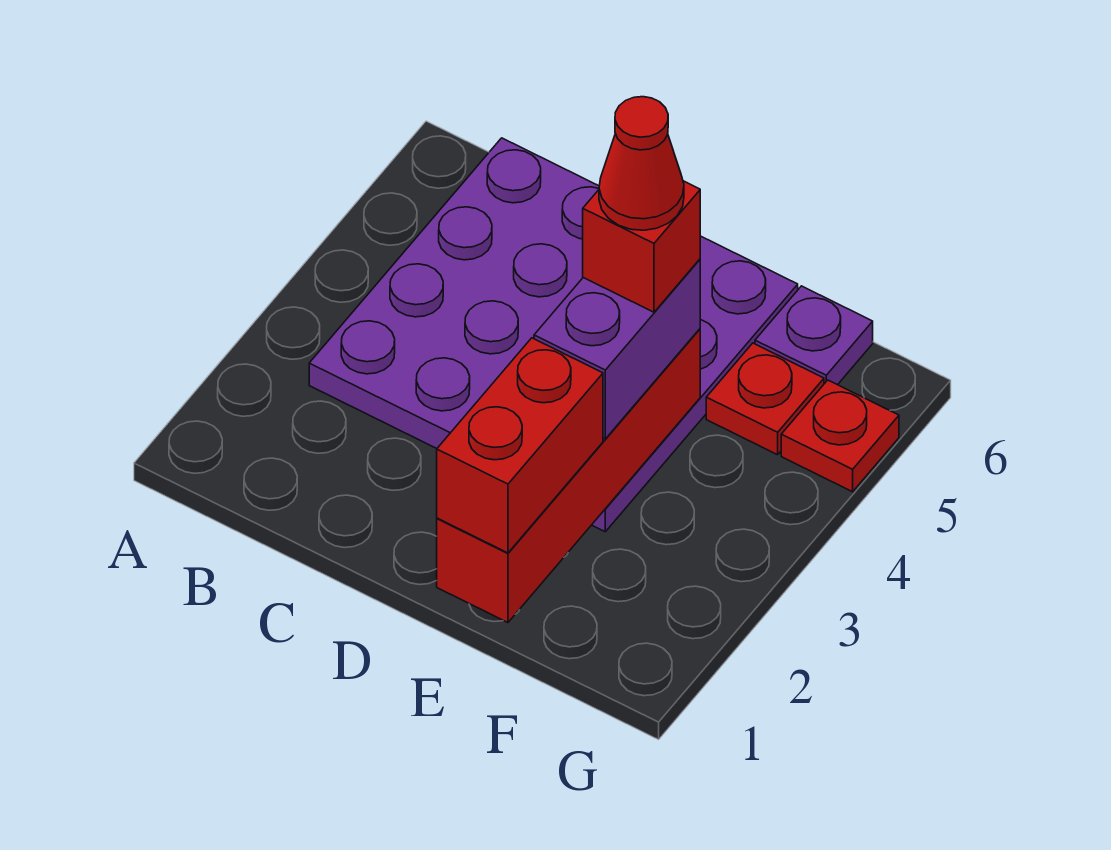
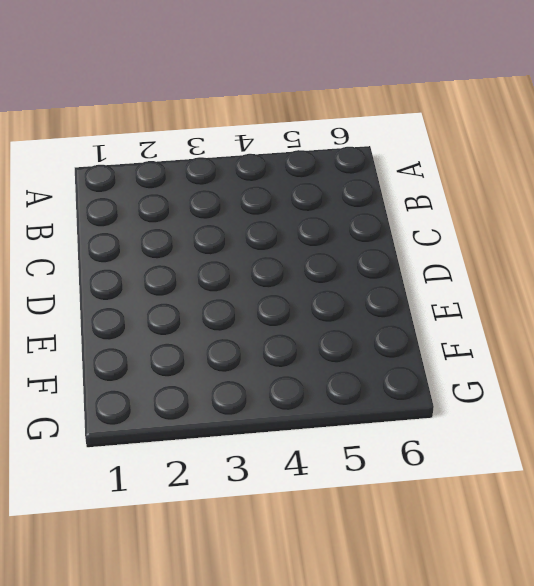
none -> purple 4x4 plate [309,138,798,532]
none -> red 1x1 plate [706,343,824,455]

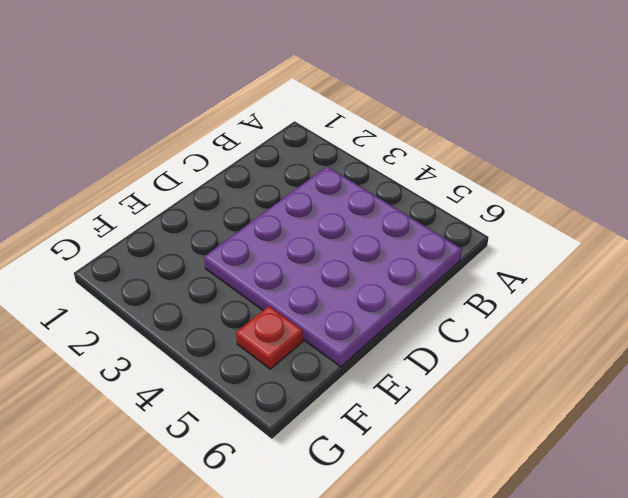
none -> purple 1x1 plate [755,286,873,385]
none -> red 1x1 plate [781,380,899,492]

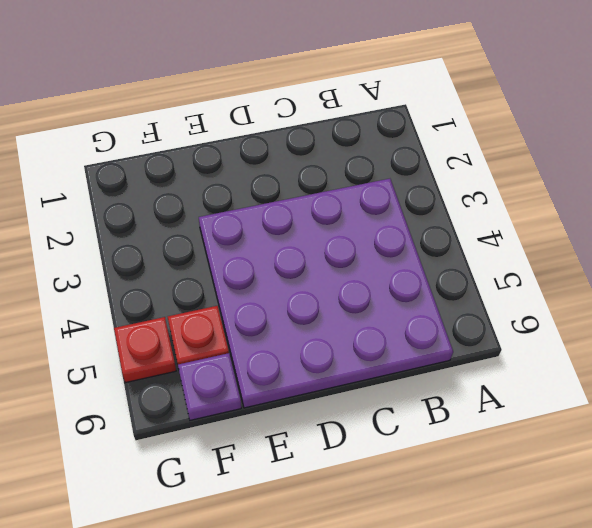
none -> red 1x4 brick [437,329,700,622]
none -> red 1x2 brick [437,338,603,553]

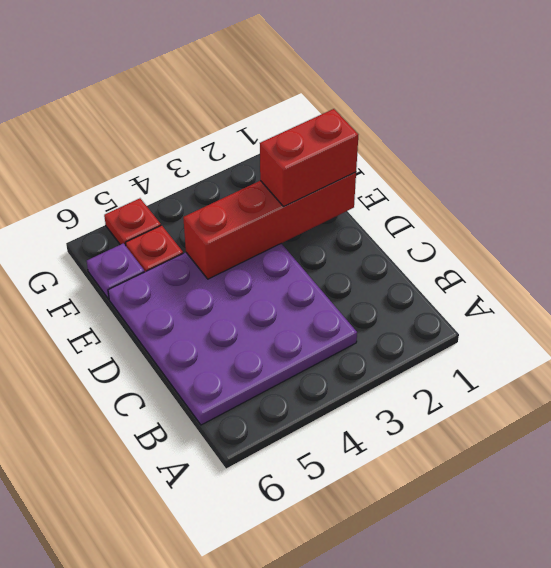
none -> purple 1x2 brick [534,259,700,439]
none -> red 1x1 brick [583,181,700,312]

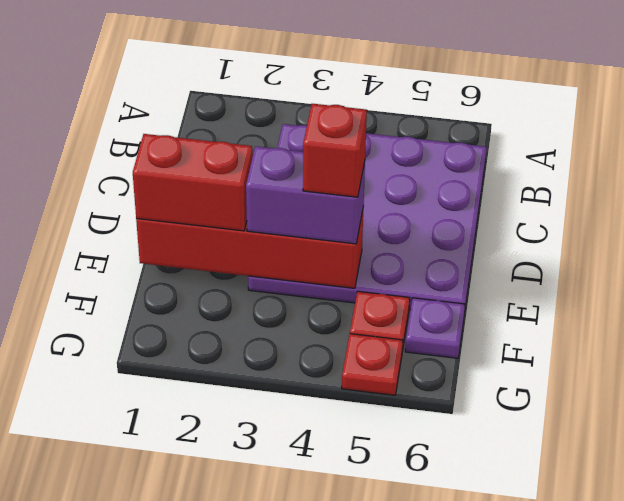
none -> red 1x1 cone [599,97,684,230]

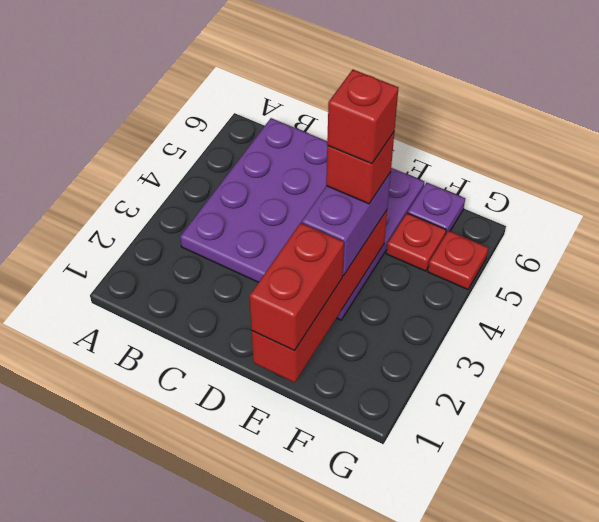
red 1x1 brick [327,70,398,164] -> red 1x1 cone [599,97,684,230]

